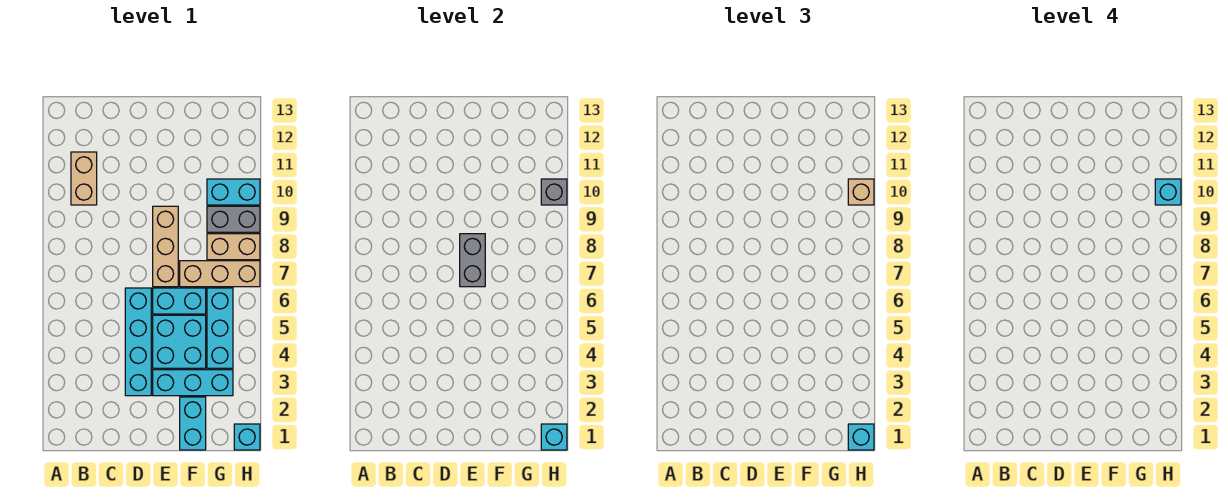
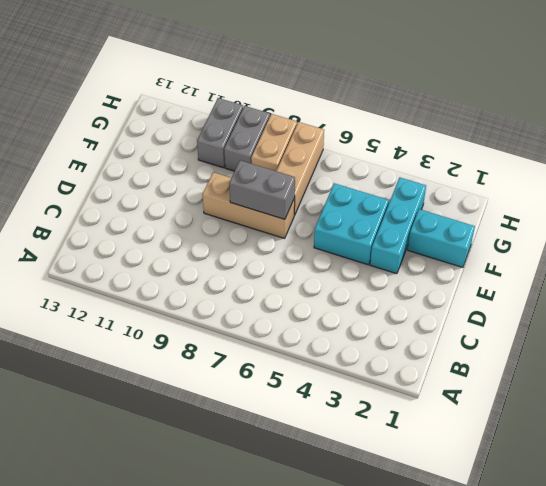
grey 1x2 brick [197,98,243,168] -> cyan 1x2 brick [207,179,260,205]
none -> tan 1x2 brick [71,152,97,205]
none -> cyan 1x4 brick [125,288,151,396]
none -> cyan 1x2 brick [153,288,206,314]

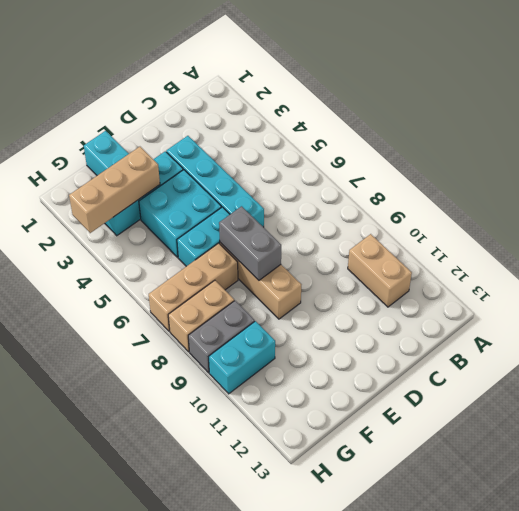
tan 1x3 brick [69,147,160,233] -> none
none -> cyan 1x3 brick [207,288,233,368]
none -> cyan 1x1 brick [234,424,260,450]
none -> cyan 1x1 brick [541,424,567,450]

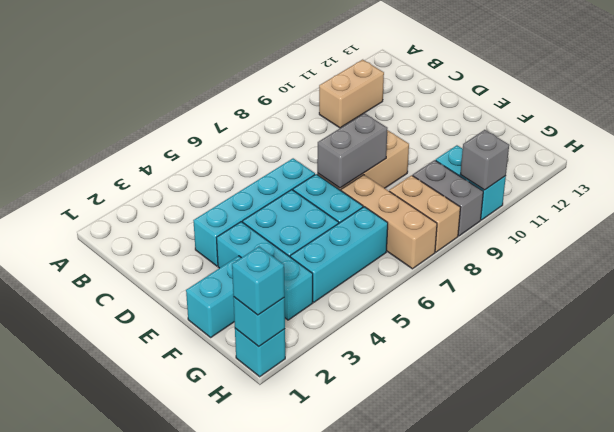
none -> tan 1x1 brick [848,179,874,205]
none -> cyan 1x1 brick [1155,179,1181,205]

